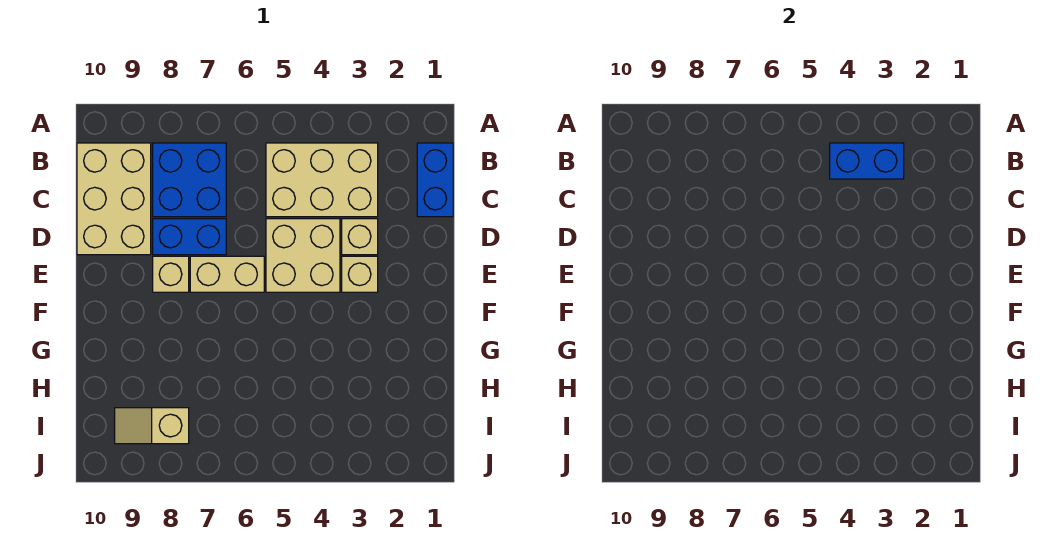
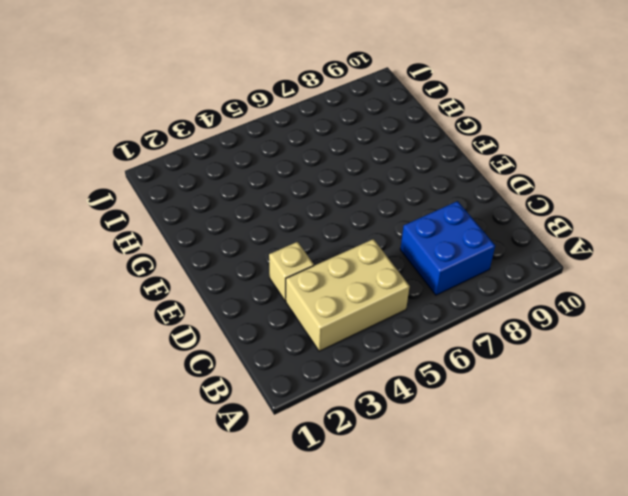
none -> blue 1x2 brick [417,143,453,217]
none -> tan 2x3 brick [77,143,151,255]
none -> tan 2x2 brick [266,219,340,292]

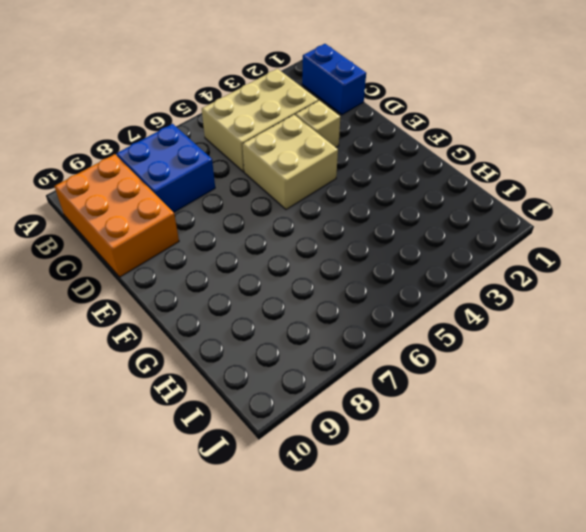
orange 2x3 brick [55,154,179,277] -> tan 2x3 brick [77,143,151,255]
none -> blue 1x2 brick [153,219,226,255]
none -> tan 1x1 brick [342,256,378,292]
none -> tan 1x2 brick [190,256,264,292]

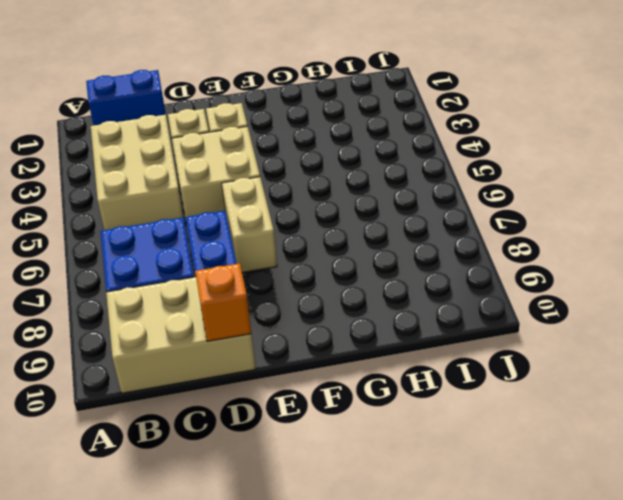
orange 1x1 brick [195,263,251,341] -> none
none -> tan 1x1 brick [153,256,189,292]
none -> tan 1x2 slope [115,408,189,444]
none -> blue 1x2 brick [830,143,904,179]

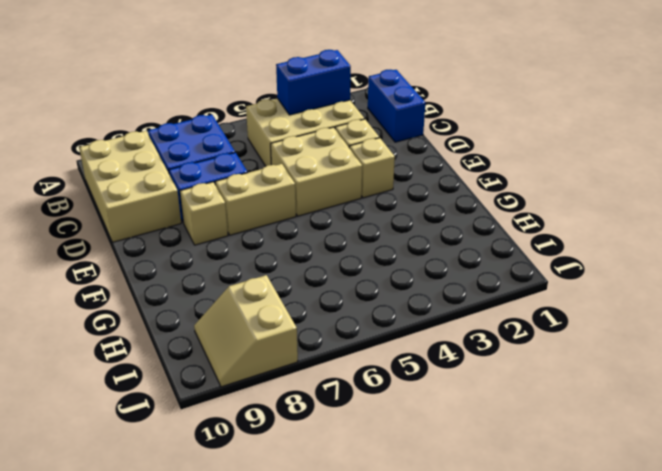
tan 2x2 slope [194,275,298,387] -> tan 1x2 slope [115,408,189,444]

